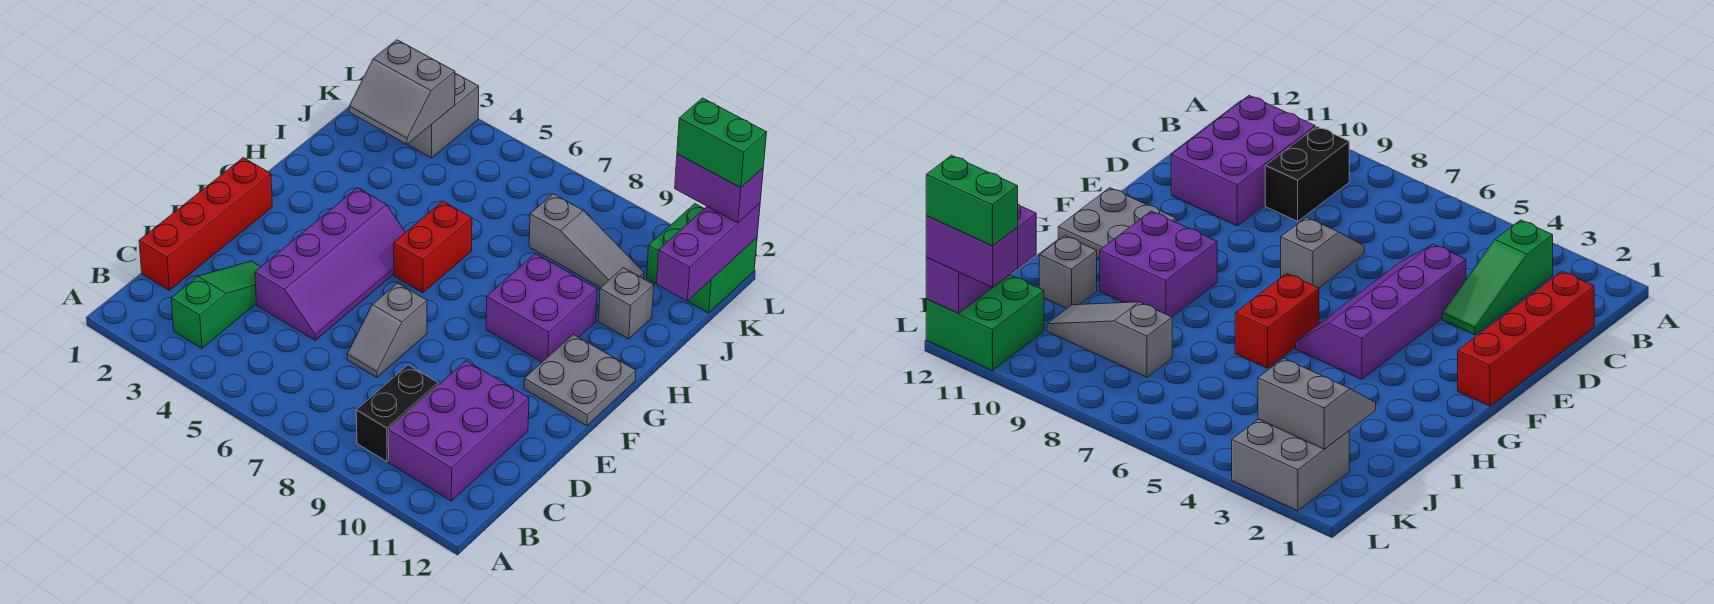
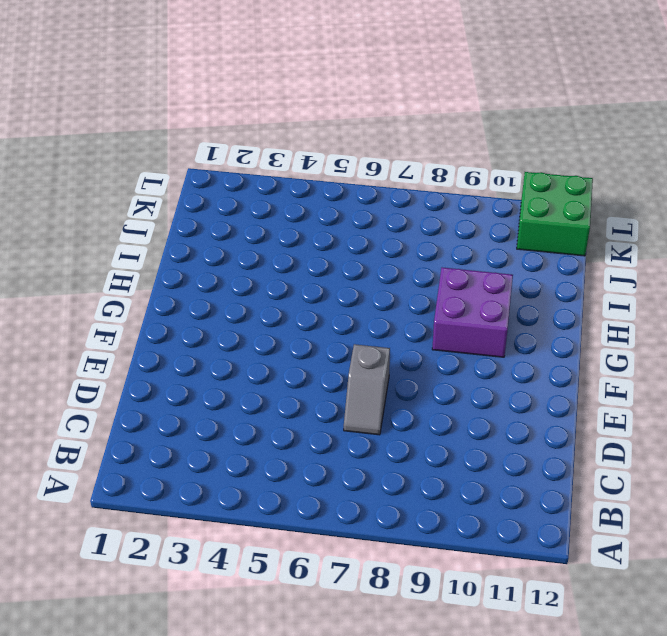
none -> green 1x3 slope [171,261,261,348]
none -> black 1x2 brick [356,365,438,462]
none -> purple 2x3 brick [388,361,529,501]

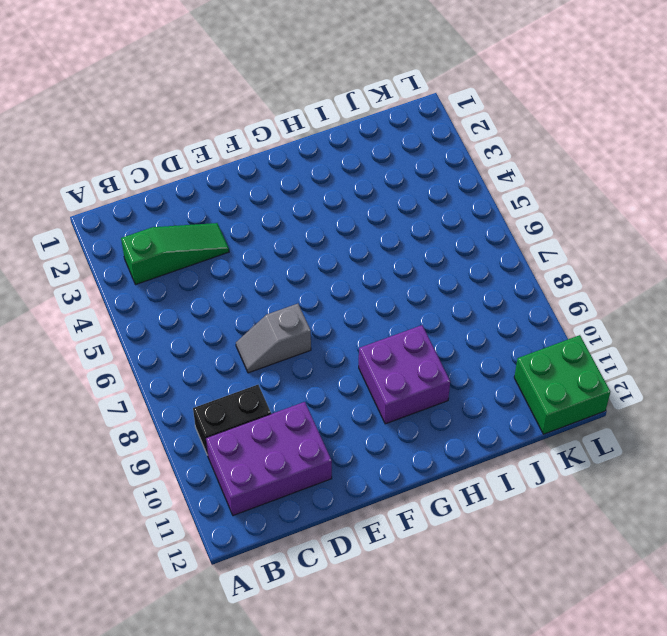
none -> red 1x4 brick [139,158,272,290]
none -> purple 2x4 slope [255,188,405,340]
none -> grey 2x2 plate [524,334,636,426]

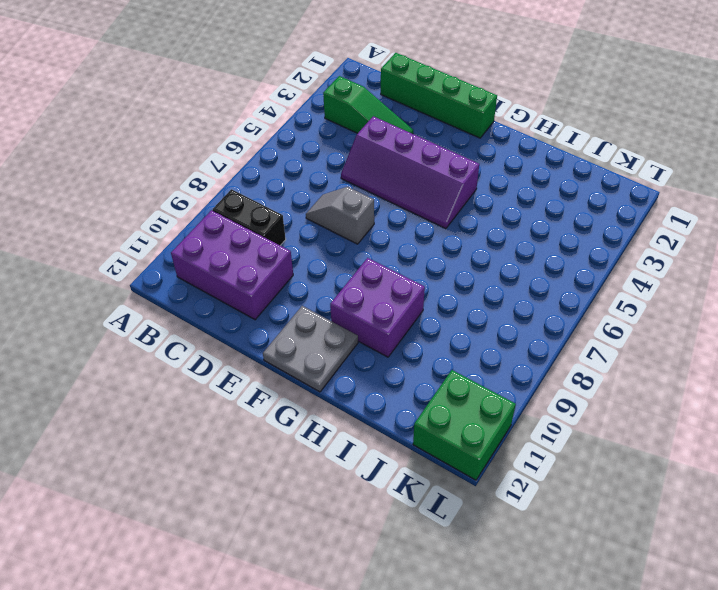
green 1x4 brick [381,53,497,138] -> red 1x4 brick [139,158,272,290]
none -> red 1x2 brick [394,201,472,293]
none -> grey 1x1 brick [598,268,654,339]
none -> grey 1x3 slope [529,194,644,288]

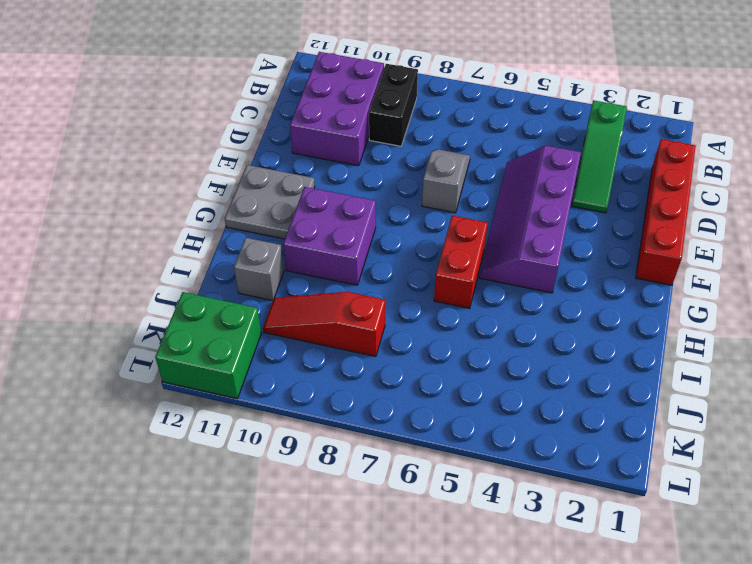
red 1x3 slope [263,292,385,356] -> grey 1x3 slope [529,194,644,288]
none -> grey 2x2 brick [407,73,479,158]
none -> grey 2x2 slope [349,40,455,144]
none -> purple 1x3 brick [657,203,760,301]

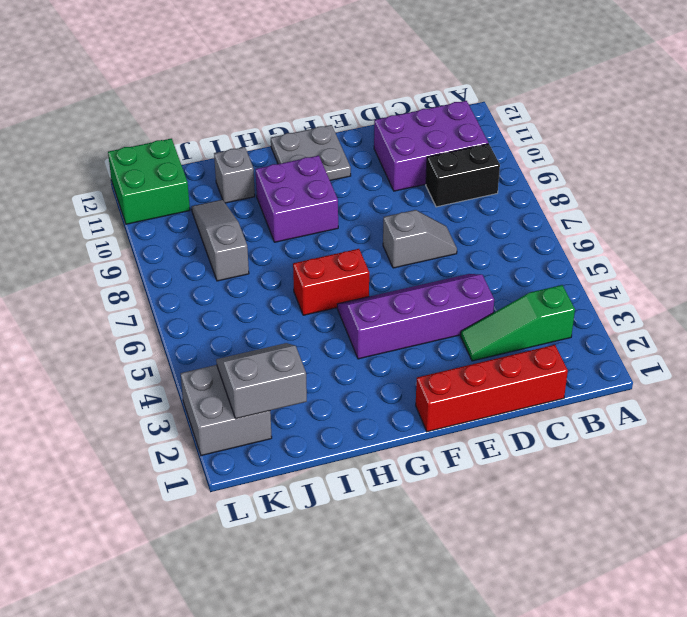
grey 2x2 slope [216,343,307,419] -> grey 2x2 slope turned to [349,40,455,144]
none -> purple 1x3 brick [657,203,760,301]
none -> purple 1x2 brick [675,154,763,223]
none -> green 1x2 brick [677,98,767,188]

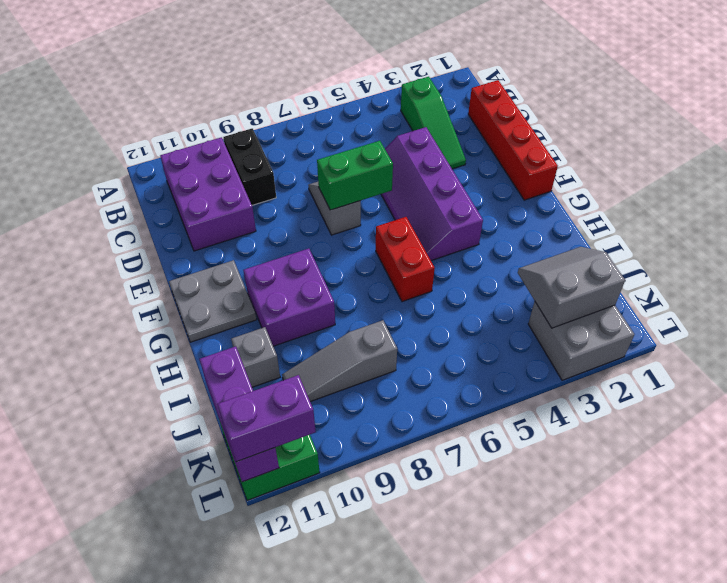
green 1x2 brick [317,141,393,210] -> green 1x2 brick moved to [677,98,767,188]

